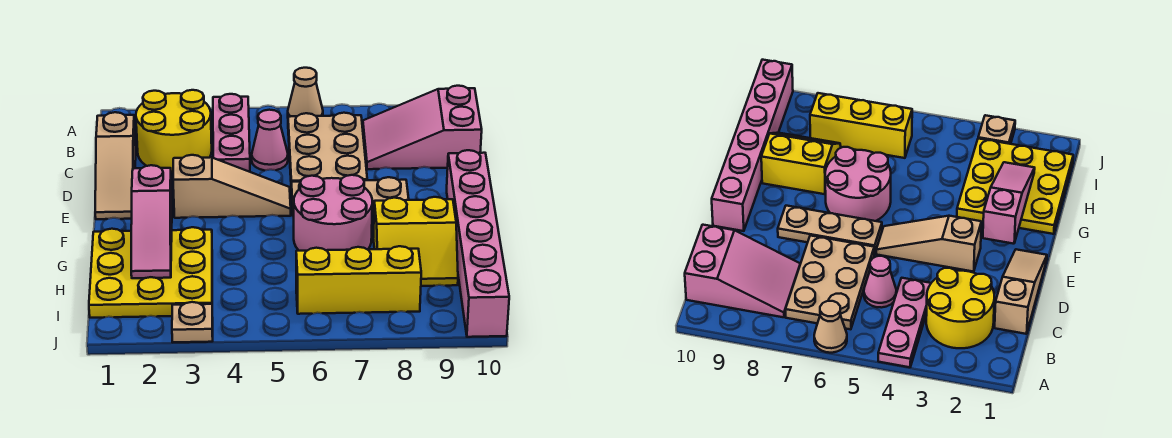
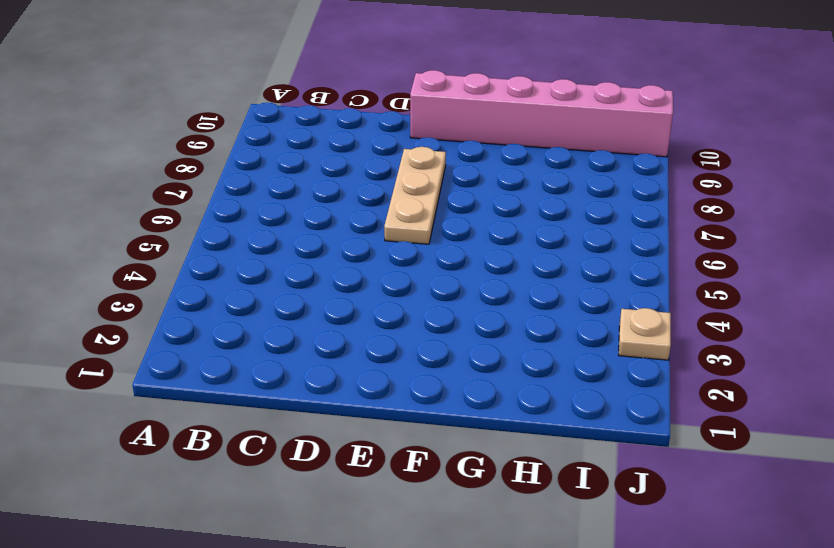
none -> pink 1x3 plate [213,94,250,171]
none -> tan 1x1 cone [288,68,323,117]
none -> yellow 2x2 round brick [136,90,212,173]

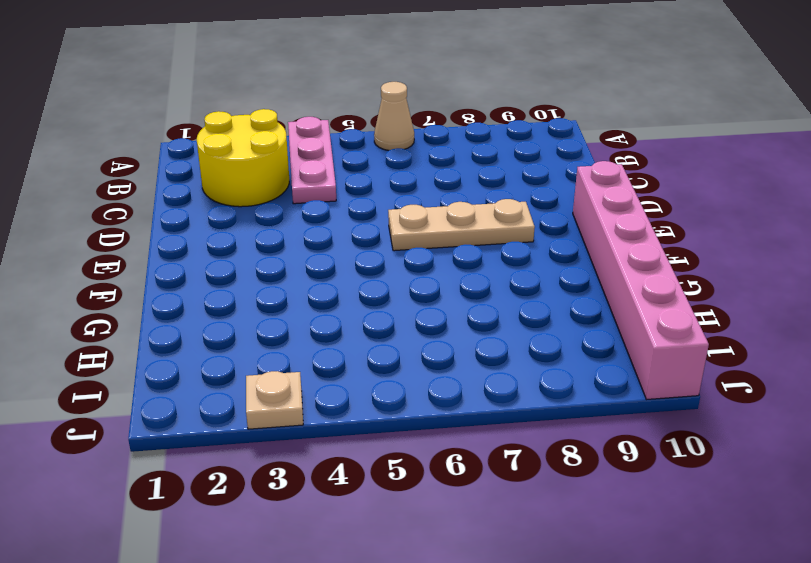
none -> tan 2x3 plate [288,113,367,182]
none -> pink 2x3 slope [363,86,482,169]
none -> tan 1x3 slope [95,112,136,219]

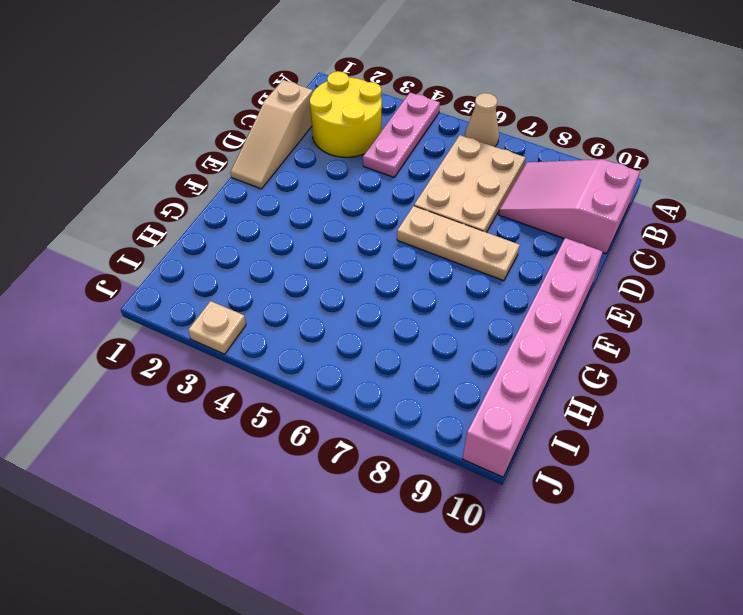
none -> pink 1x1 cone [252,110,288,171]
none -> tan 1x3 slope [173,155,291,218]
none -> pink 2x2 round brick [294,175,372,251]

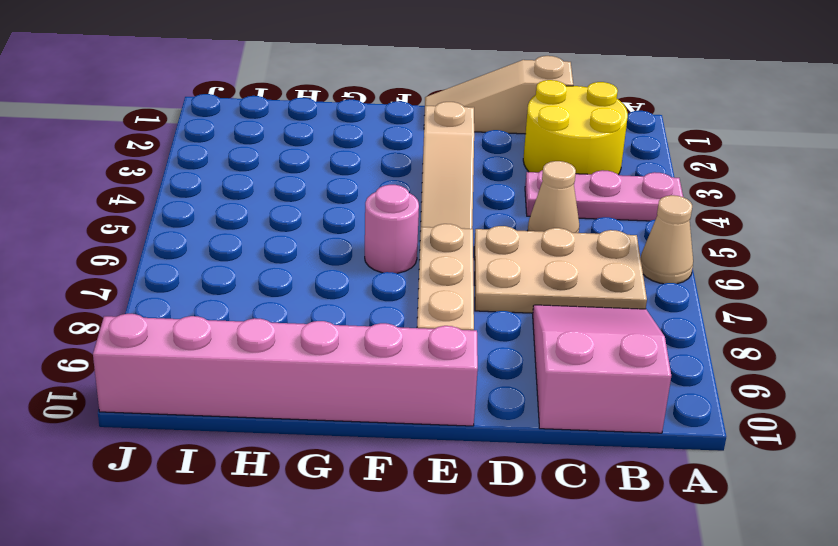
tan 1x1 cone [528,161,579,233] -> pink 1x1 cone [252,110,288,171]
pink 1x1 round brick [365,185,419,273] -> pink 2x2 round brick [294,175,372,251]
none -> yellow 3x3 plate [89,227,212,318]
none -> yellow 2x2 slope [373,197,458,286]
none -> yellow 1x3 brick [296,246,421,314]

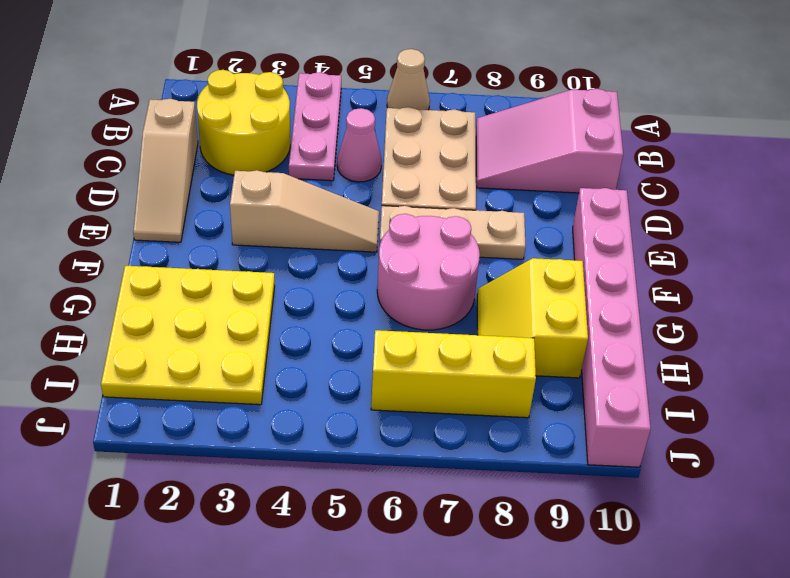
yellow 2x2 slope [477,258,588,378] -> yellow 2x2 slope turned to [373,197,458,286]
none -> tan 1x1 plate [172,302,213,342]
none -> pink 1x3 slope [131,165,172,278]

